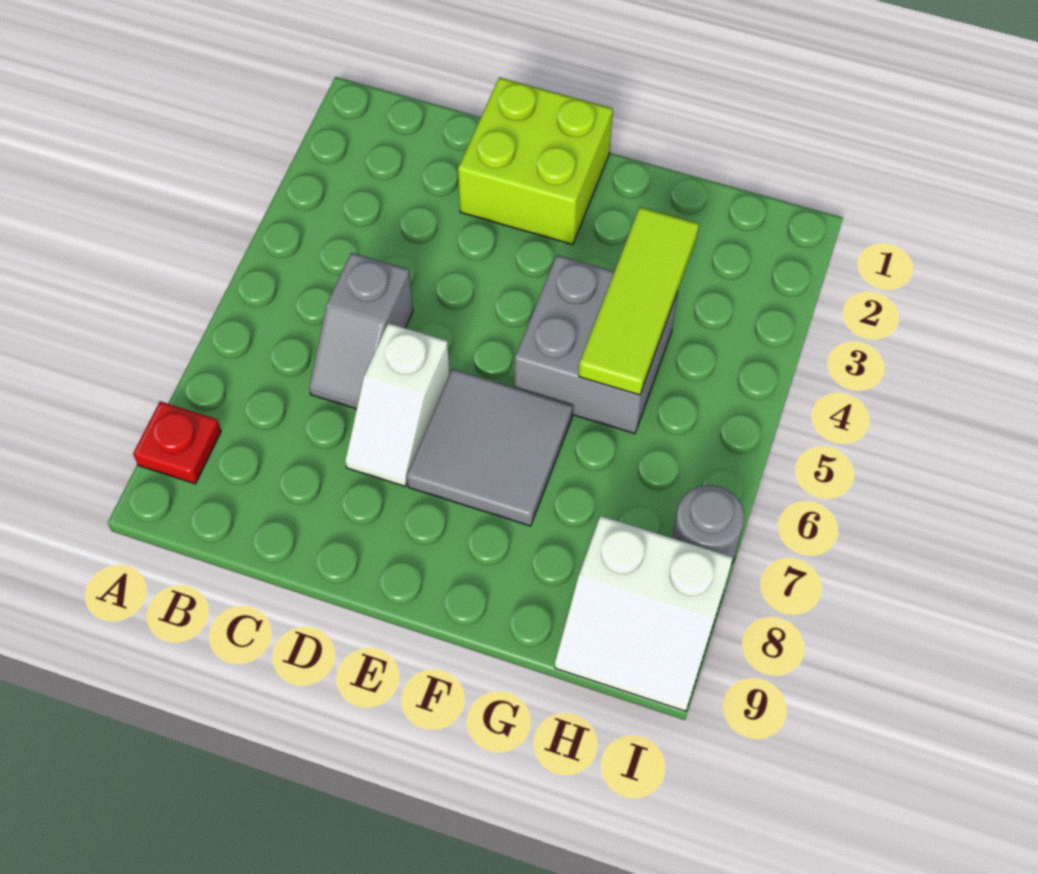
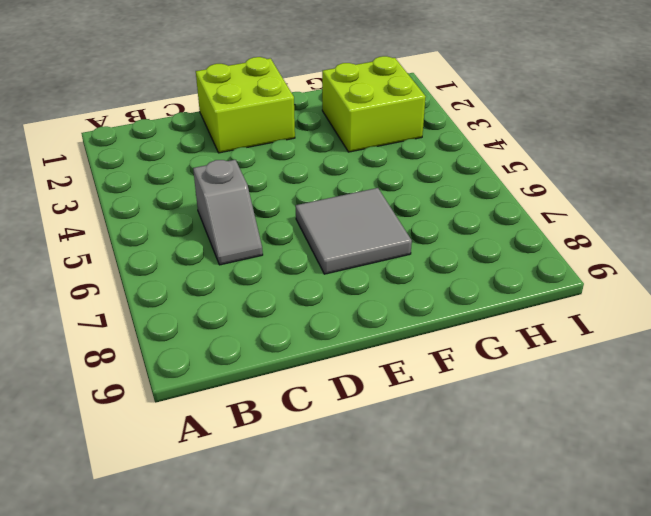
lime 2x2 brick [322,56,426,152] -> none
none -> red 1x1 plate [133,401,221,484]
none -> white 1x2 slope [345,323,450,486]

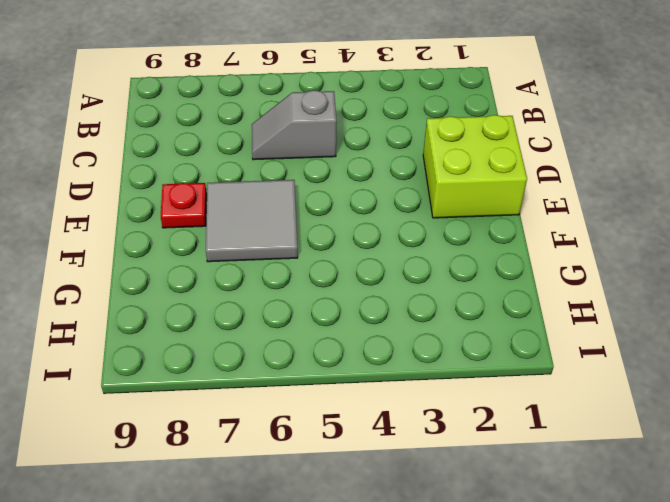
red 1x1 plate [161,183,207,228] -> red 1x1 plate moved to [133,401,221,484]
none -> white 1x2 slope [345,323,450,486]
none -> grey 2x2 brick [515,255,678,434]

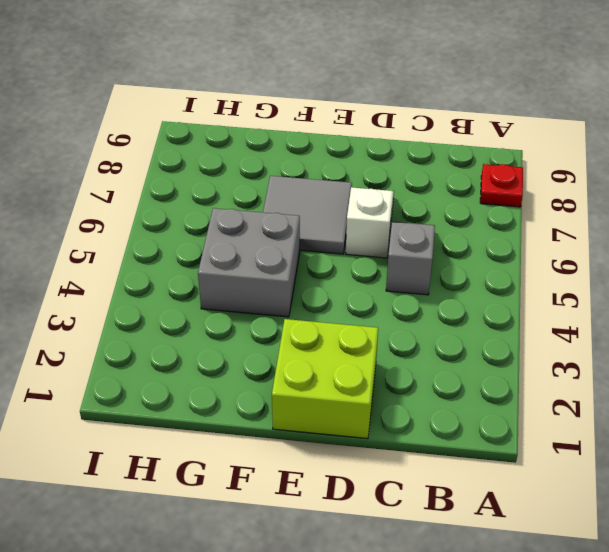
none -> white 2x2 slope [555,516,733,711]
none -> grey 1x1 round brick [672,485,745,562]

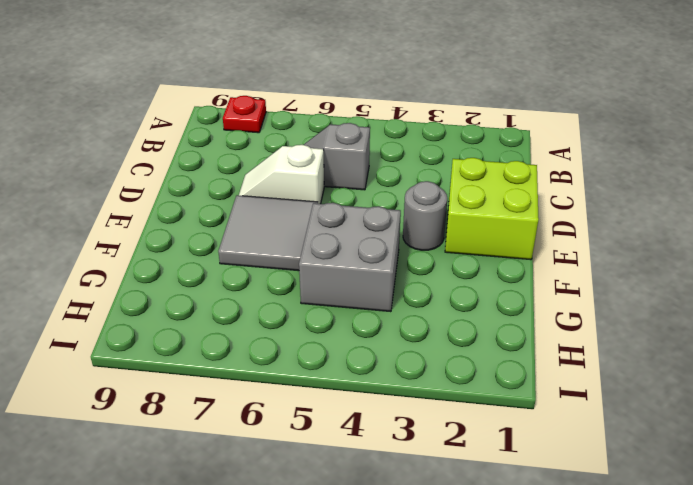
grey 1x1 round brick [403,181,447,250] -> grey 1x1 round brick moved to [672,485,745,562]
none -> white 2x2 slope [555,516,733,711]
none -> lime 1x3 tile [579,207,699,395]

